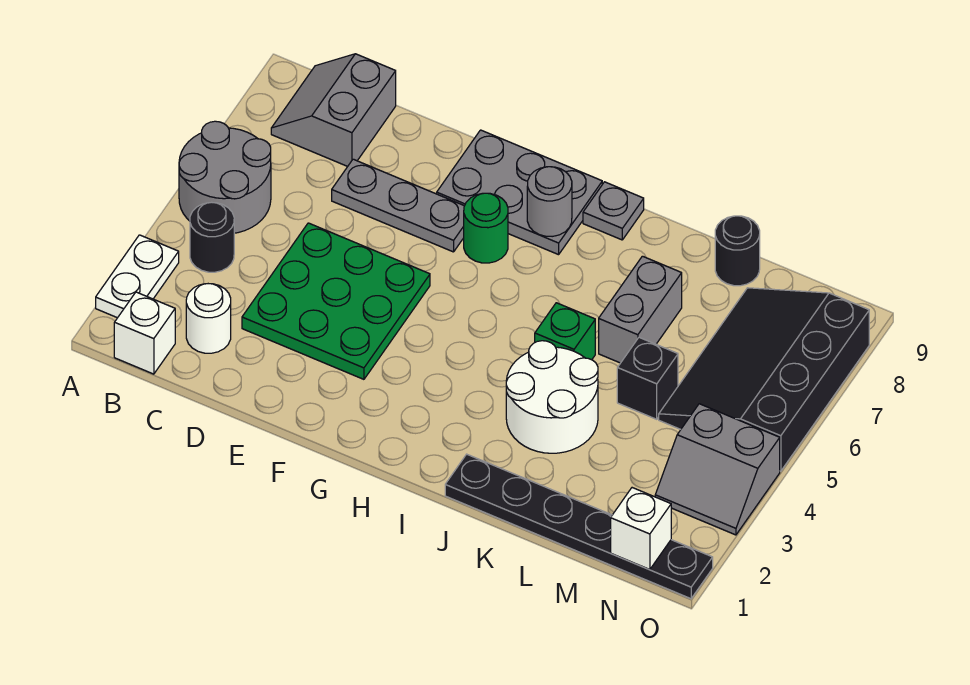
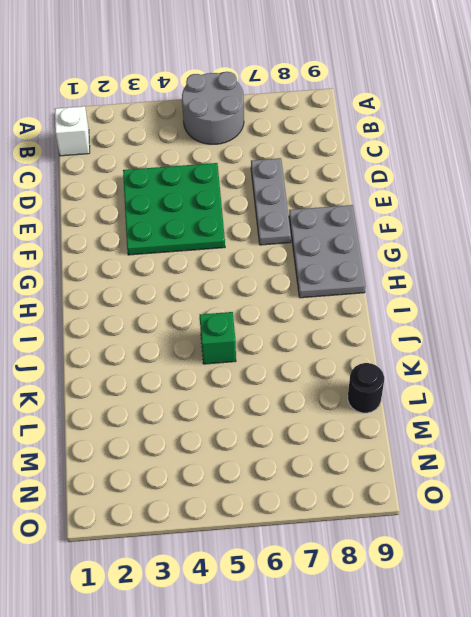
none -> white 1x2 plate [96,235,179,318]
none -> black 1x1 round brick [190,202,234,272]
none -> grey 2x2 slope [271,54,396,166]

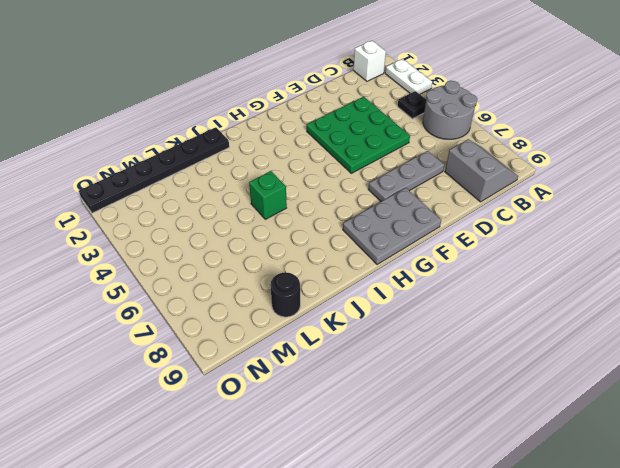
black 1x1 plate [398,91,426,119] -> black 1x1 round brick [190,202,234,272]
none -> white 1x1 round brick [186,284,231,353]
none -> green 1x1 round brick [464,193,508,263]
none -> grey 1x1 plate [583,182,644,240]

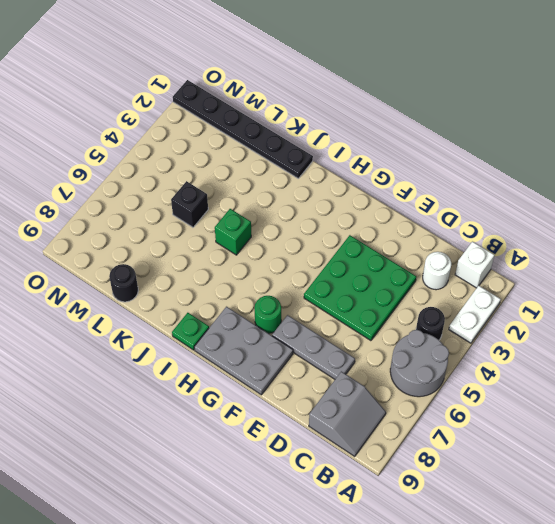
green 1x1 plate [172,313,209,350] -> grey 1x1 plate [583,182,644,240]
none -> white 2x2 round brick [506,341,598,453]
none -> grey 1x2 brick [599,256,682,363]
none -> black 3x4 slope [659,288,869,471]

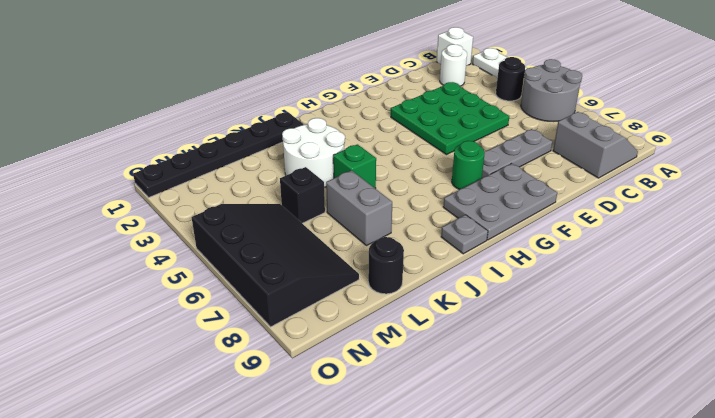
none -> grey 2x2 slope [655,404,780,535]
none -> grey 1x1 round brick [527,167,572,237]
none -> white 1x1 brick [611,488,671,569]

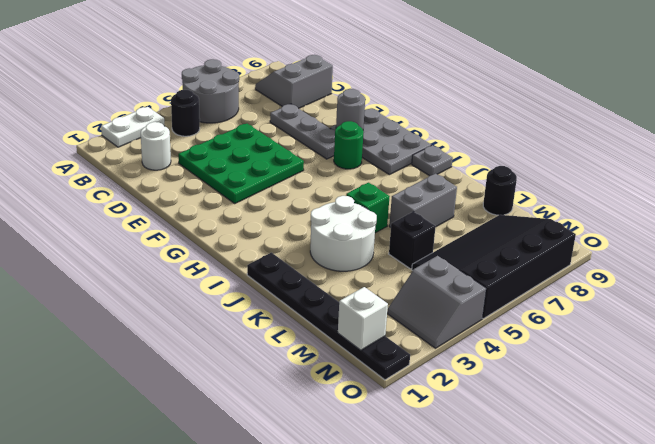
grey 1x1 round brick [336,89,365,129] -> grey 1x1 round brick moved to [527,167,572,237]
none -> white 1x1 brick [114,292,175,374]

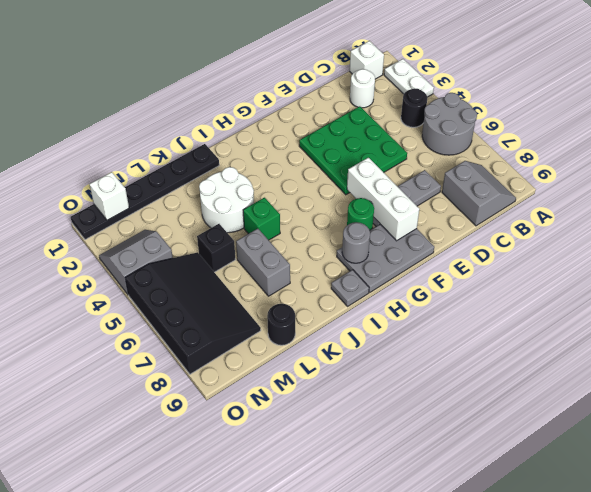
white 1x3 brick [347,158,419,241] -> none

